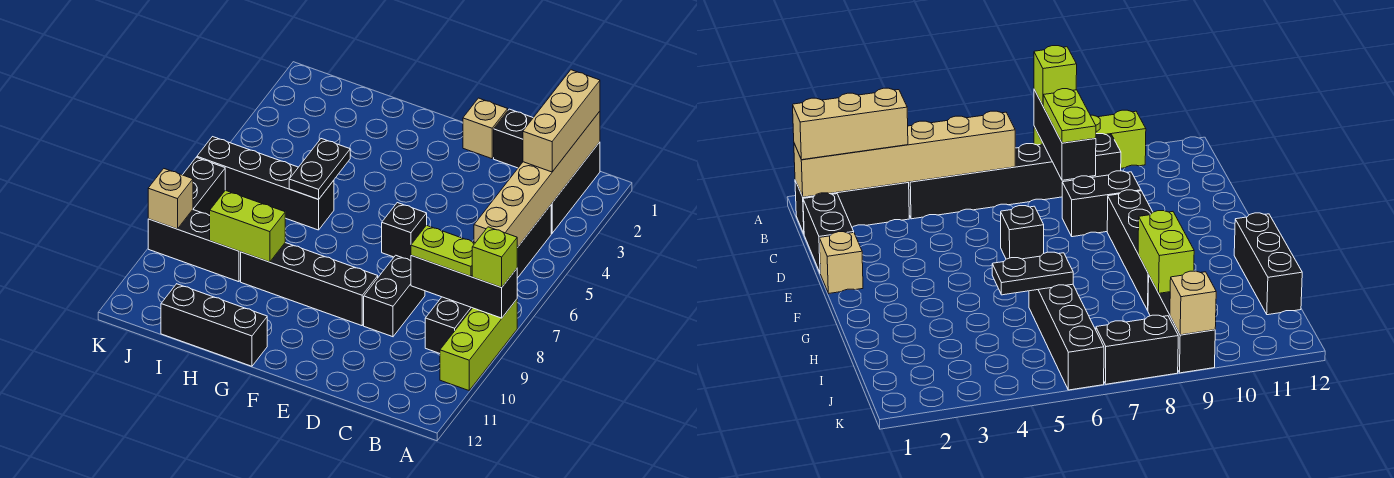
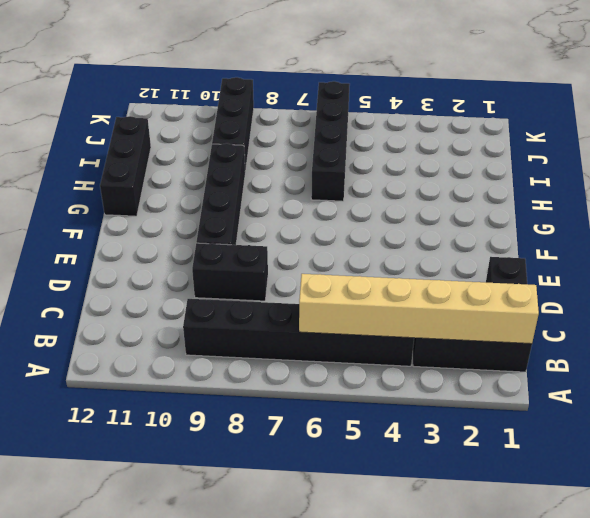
none -> lime 1x3 brick [440,299,517,390]
none -> tan 1x1 brick [463,98,508,159]
none -> black 1x1 brick [382,203,427,261]

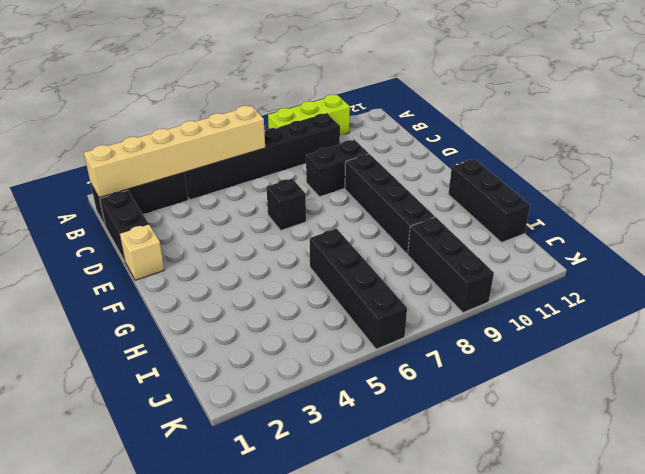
none -> black 1x2 brick [183,157,225,215]
none -> black 1x3 brick [411,255,517,318]
none -> black 1x2 plate [289,139,350,199]

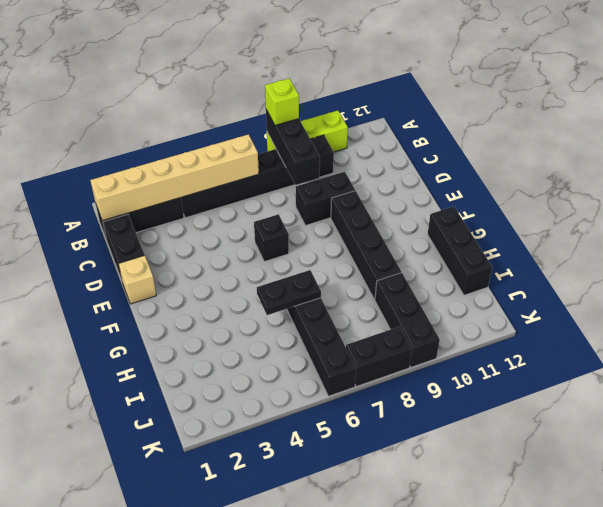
none -> lime 1x2 brick [209,190,285,262]
none -> tan 1x1 brick [148,169,193,229]
none -> tan 1x3 brick [523,70,600,172]

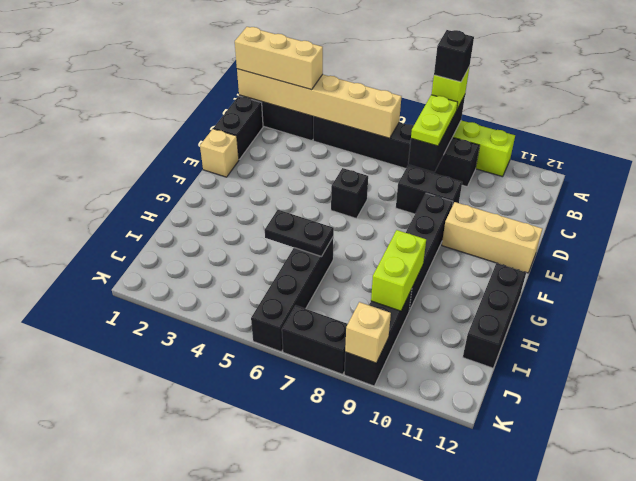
black 1x1 brick [434,30,474,82] -> none
tan 1x3 brick [442,202,542,273] -> none

